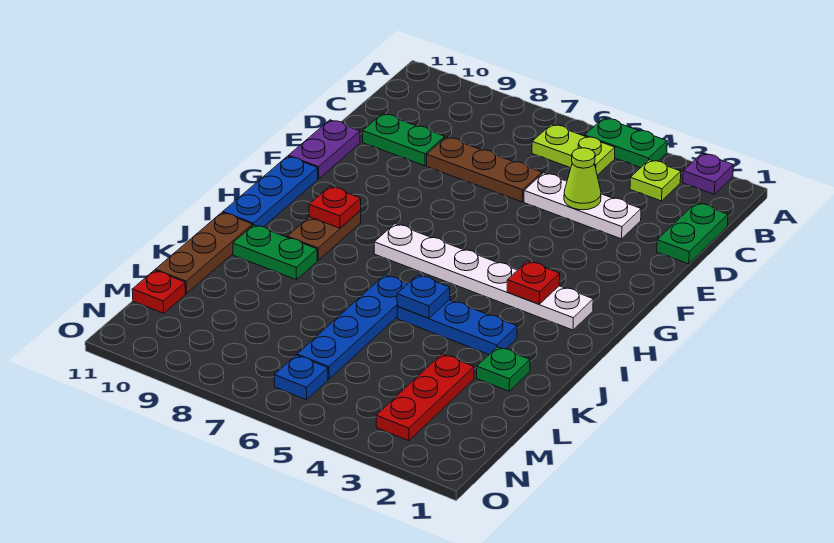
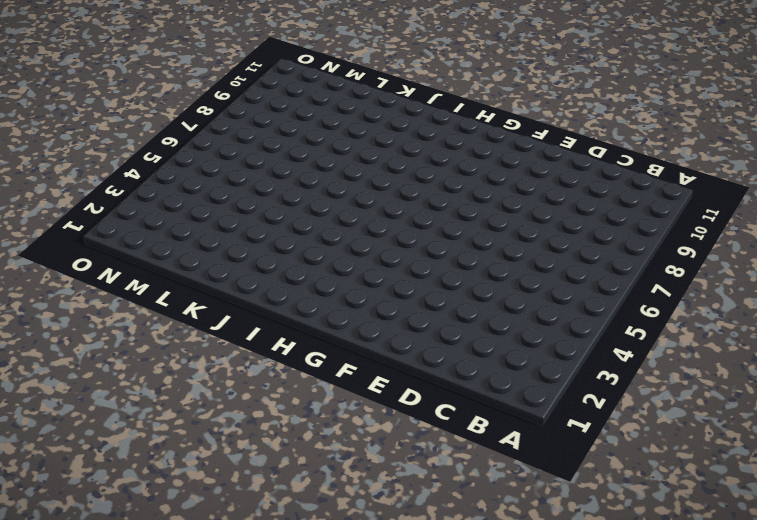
none -> purple 1x1 plate [683,153,733,194]
none -> green 1x2 plate [585,118,667,168]
none -> lime 1x1 plate [630,160,681,201]

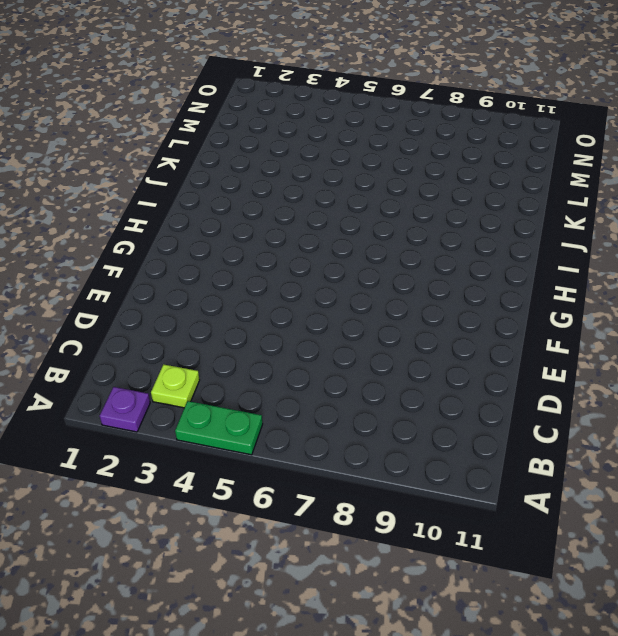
none -> lime 1x2 plate [532,124,615,175]
none -> green 1x2 plate [657,203,728,264]
none -> white 1x3 plate [524,173,641,239]

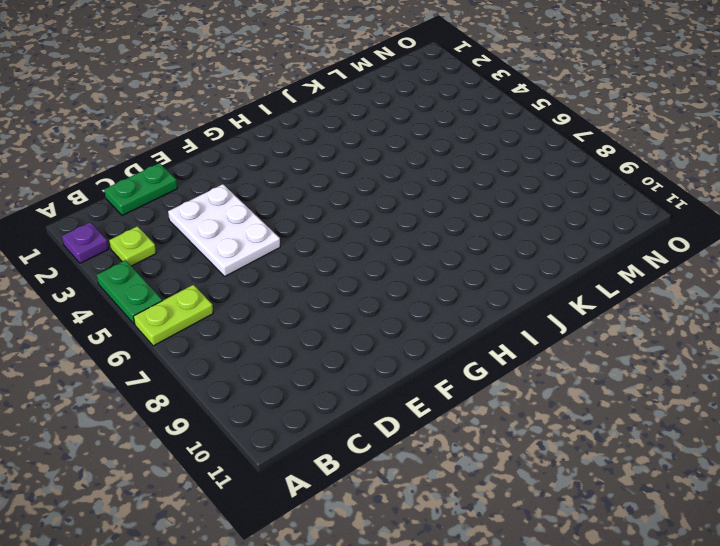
lime 1x2 plate [133,285,213,346] -> lime 1x2 plate turned to [532,124,615,175]
white 2x3 plate [168,184,280,276] -> white 1x3 plate [524,173,641,239]
none -> brown 1x3 plate [427,137,542,202]
none -> green 1x2 plate [363,114,445,166]
none -> purple 1x2 plate [288,120,360,179]

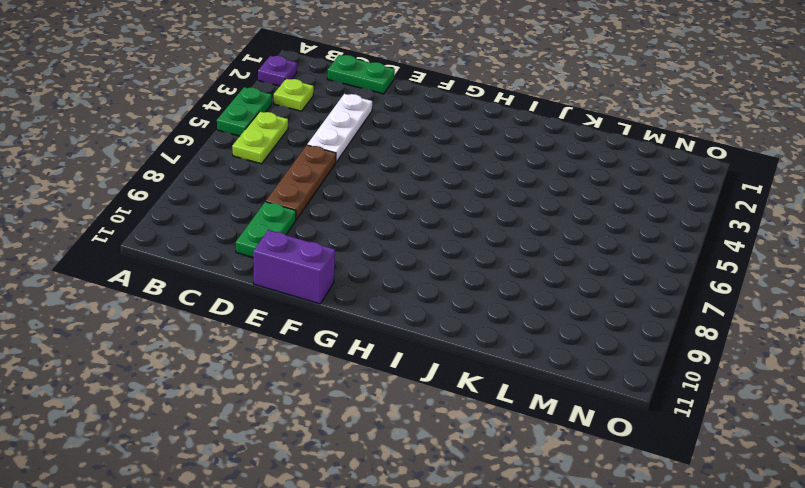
purple 1x2 brick [253,230,335,304] -> purple 1x2 plate [288,120,360,179]
none -> blue 1x3 plate [223,156,318,227]
none -> white 1x6 plate [374,224,593,330]
none -> brown 1x2 plate [287,211,361,260]

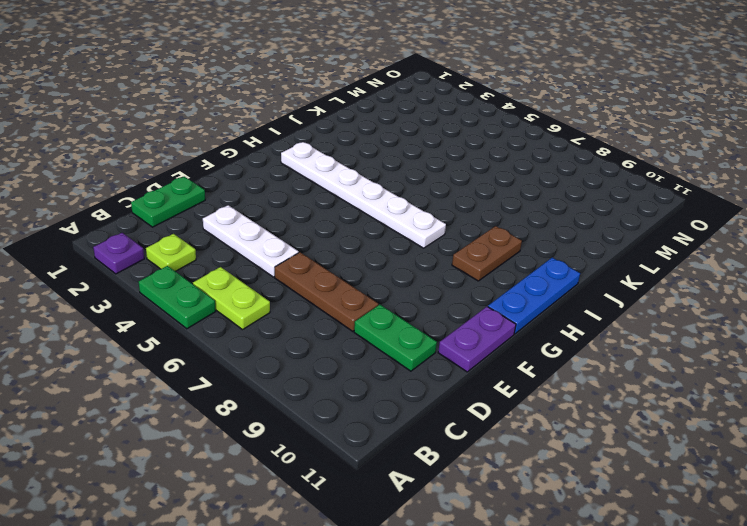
none -> blue 1x3 plate [397,300,517,354]
none -> blue 1x4 plate [297,275,407,379]
none -> green 1x2 plate [233,225,317,280]

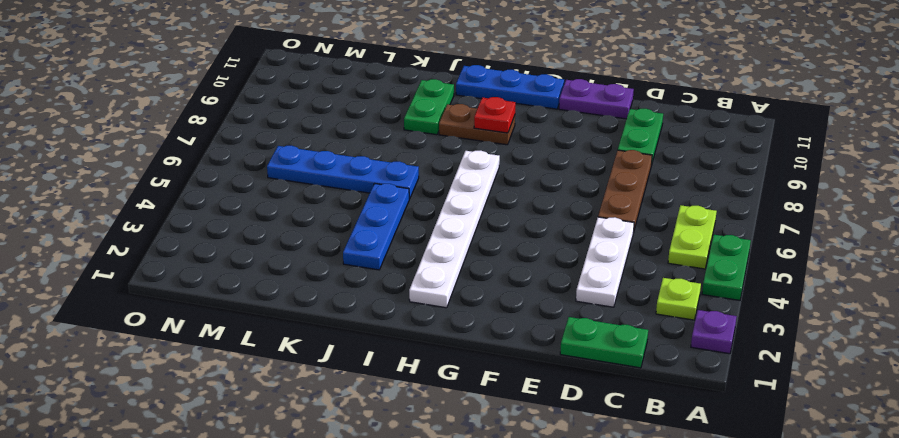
none -> brown 1x3 plate [155,213,252,294]
none -> green 1x1 plate [477,347,530,391]
none -> red 1x3 plate [376,354,474,441]

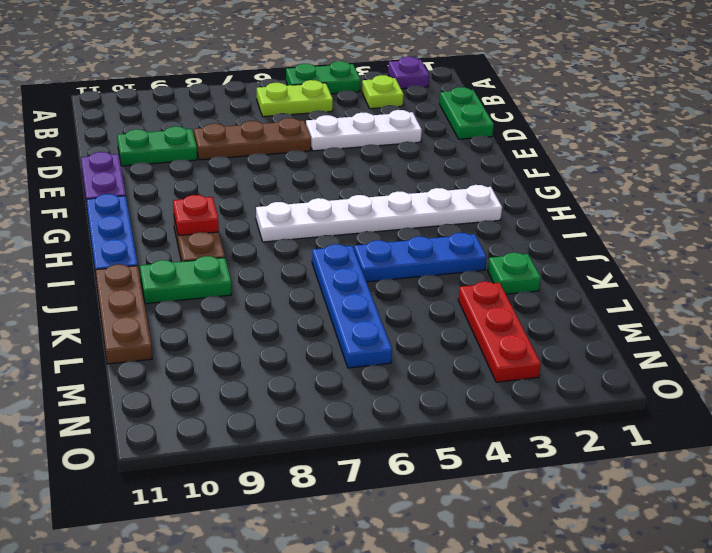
none -> red 1x1 plate [132,270,186,313]
none -> blue 1x1 plate [274,355,328,400]
none -> lime 1x1 cone [564,148,601,210]

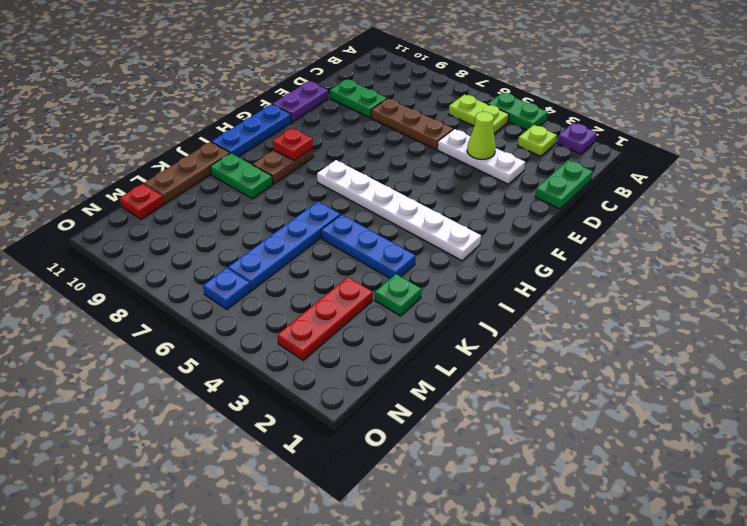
none -> red 1x1 plate [507,261,560,304]
none -> blue 1x1 plate [397,275,450,318]

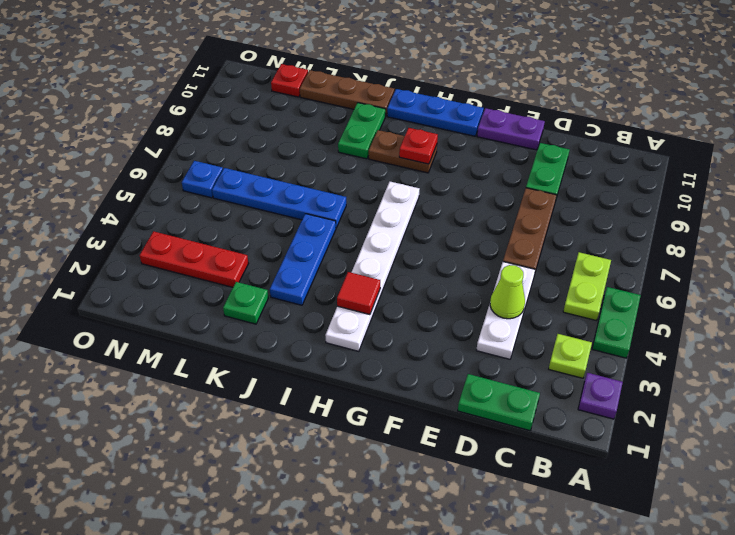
red 1x1 tile [337,272,380,315] -> red 1x1 plate [507,261,560,304]
none -> blue 1x1 plate [397,275,450,318]

